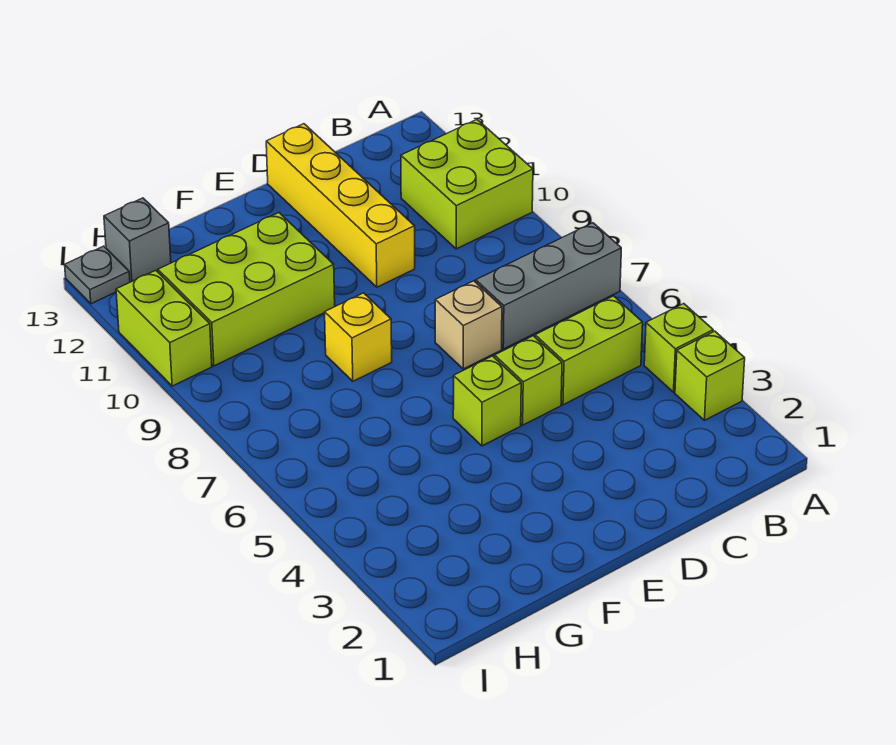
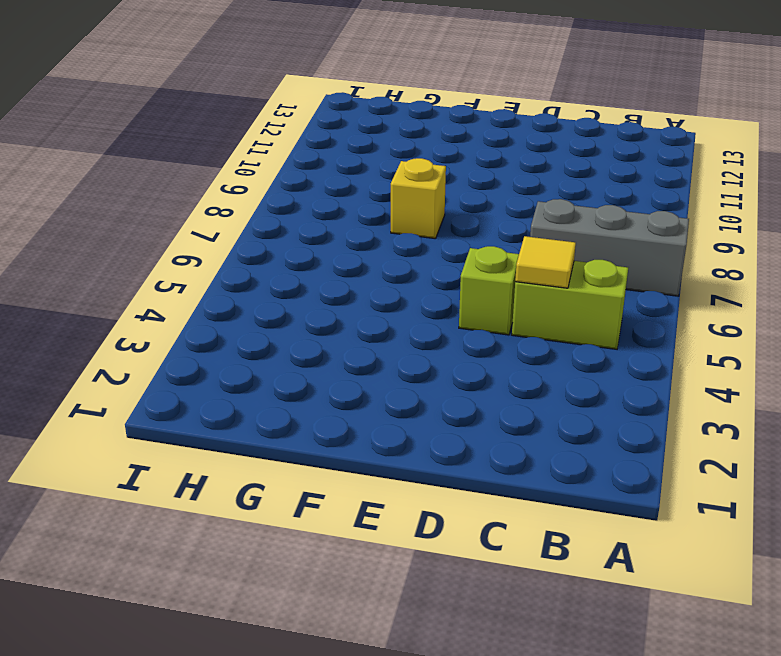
yellow 1x1 tile [515,236,576,288] -> none
none -> lime 1x1 brick [675,331,745,420]
none -> lime 1x1 brick [644,304,713,392]
none -> lime 2x2 brick [401,120,533,249]

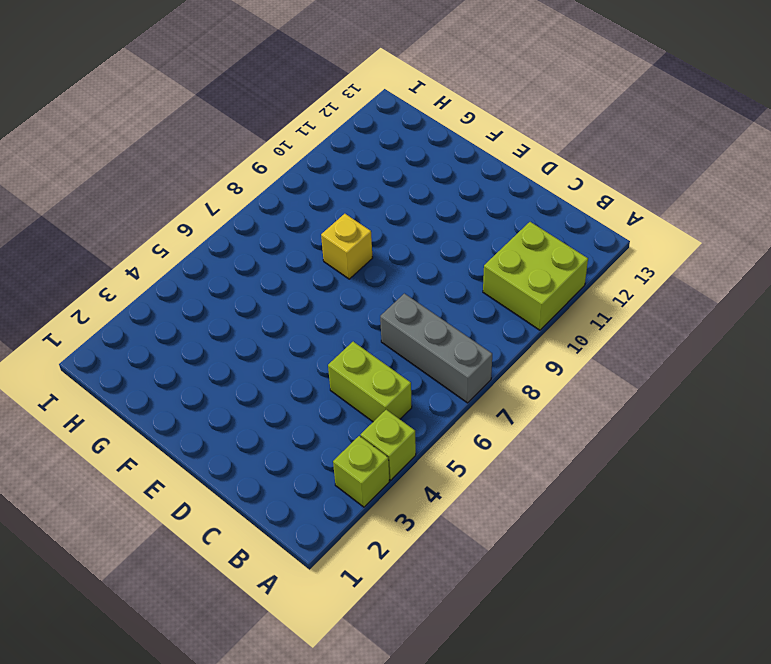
none -> lime 1x1 brick [495,336,562,425]
none -> tan 1x1 brick [435,281,502,369]
none -> yellow 1x4 brick [266,124,415,287]

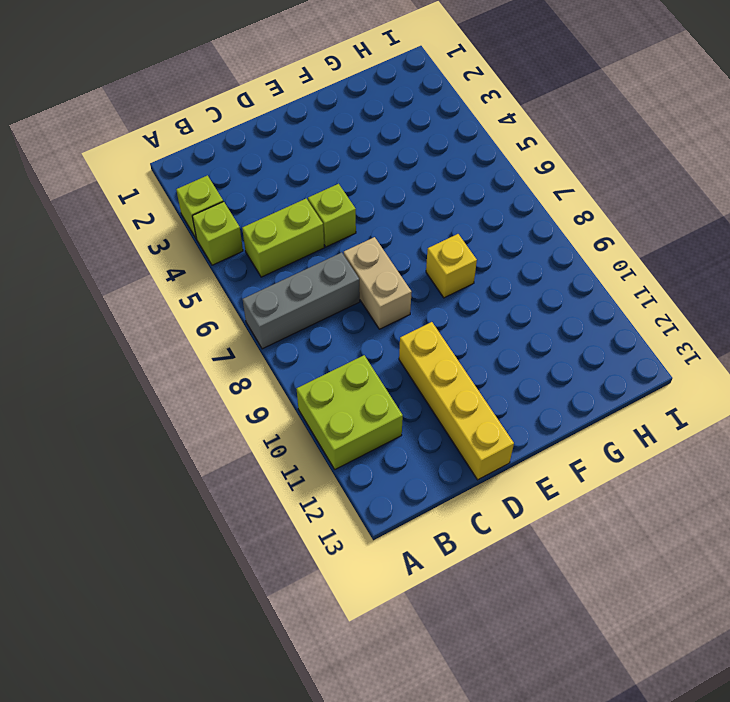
tan 1x2 brick [344,237,412,329] -> tan 1x1 brick [435,281,502,369]
none -> lime 1x1 brick [453,356,521,446]
none -> lime 2x3 brick [158,213,335,366]
none -> grey 1x1 brick [104,198,171,282]

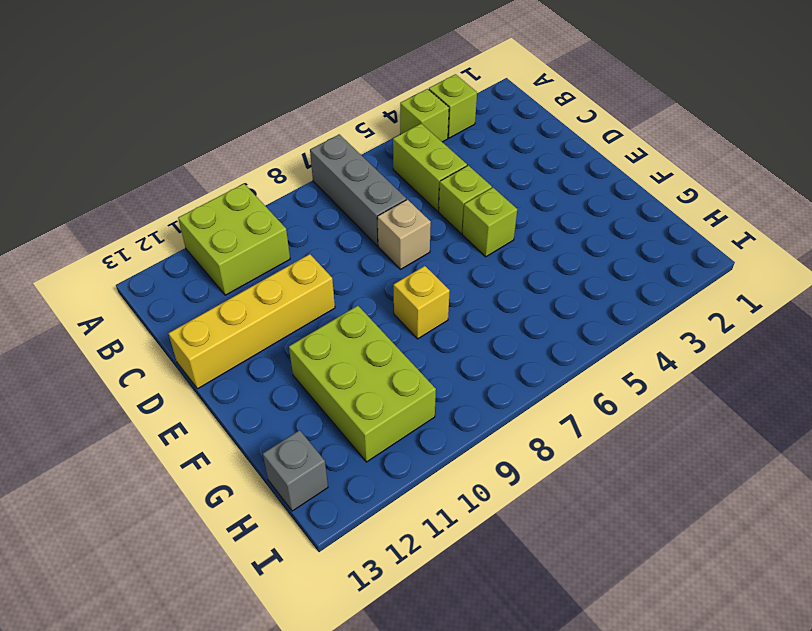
none -> lime 1x2 brick [116,270,212,386]
none -> grey 1x1 plate [65,246,130,304]

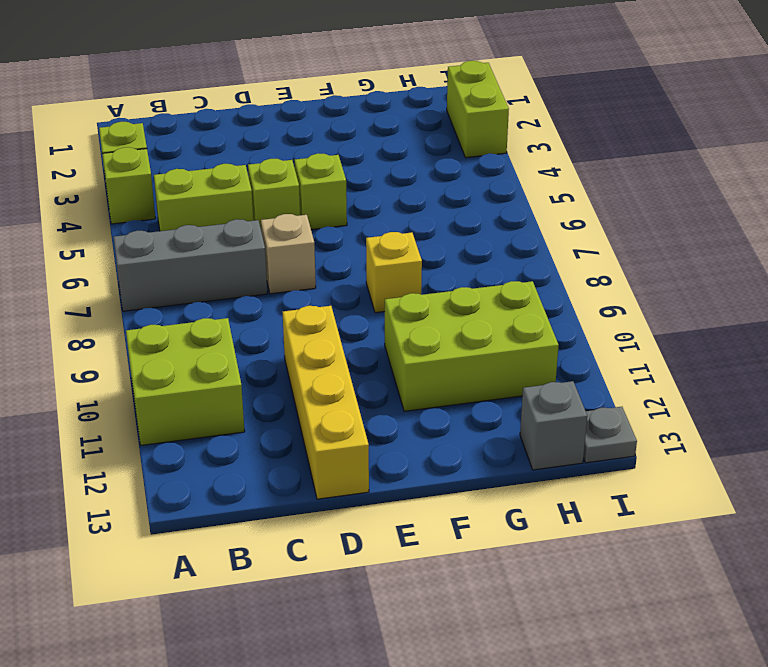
lime 1x2 brick [447,61,509,158] -> lime 1x2 brick moved to [116,270,212,386]

